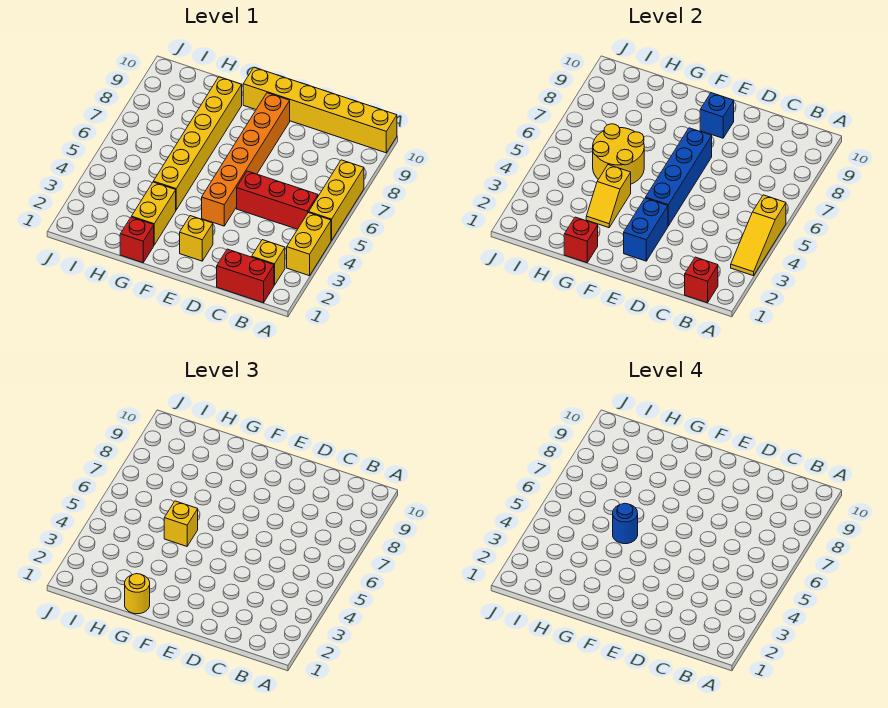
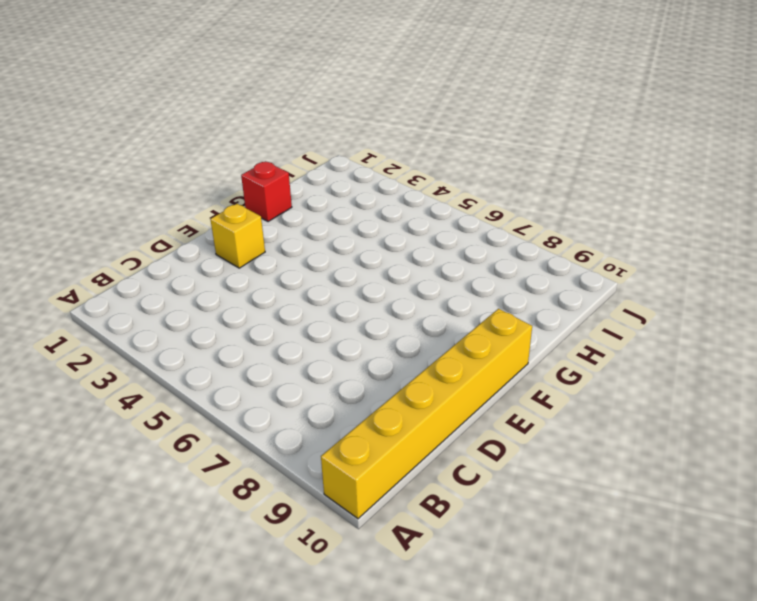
none -> yellow 1x2 brick [287,212,331,276]
none -> yellow 1x3 brick [309,160,364,241]
none -> red 1x2 brick [217,249,274,303]

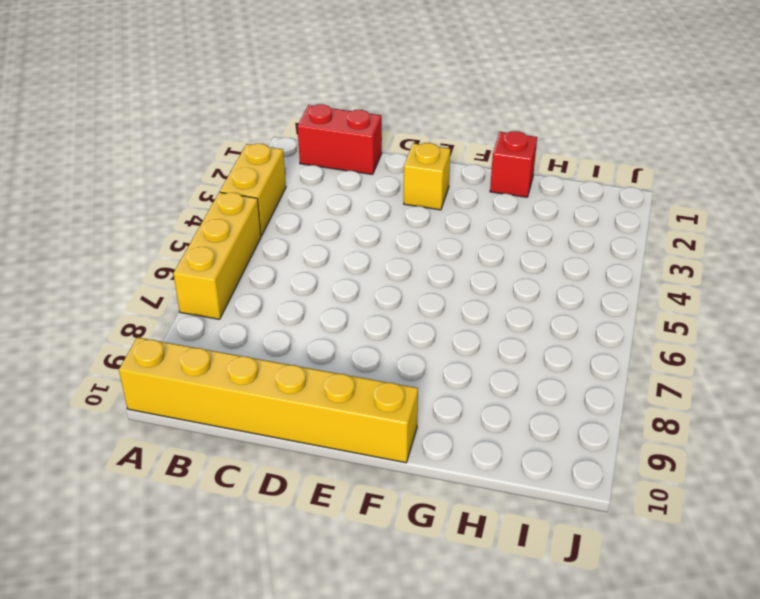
none -> yellow 1x1 brick [252,240,285,285]
none -> red 1x3 brick [237,171,318,229]
none -> orange 1x6 brick [202,93,290,226]

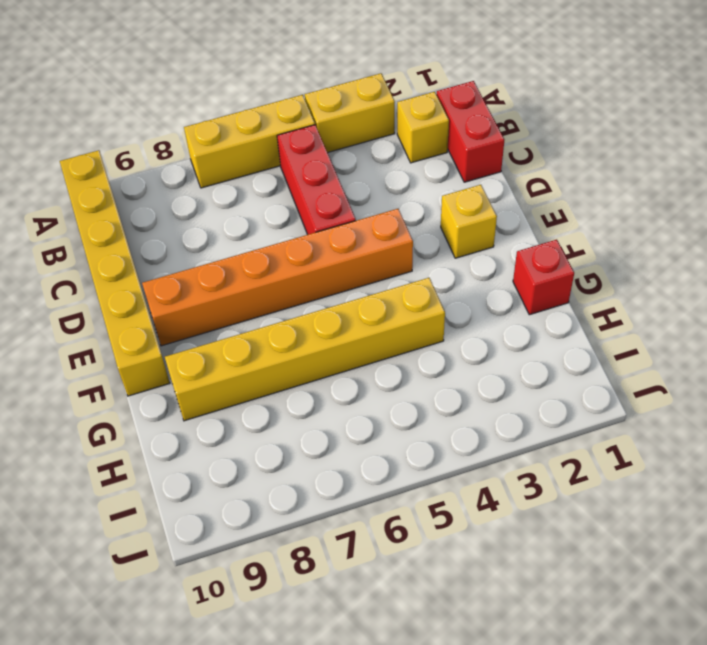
none -> yellow 1x2 brick [131,182,176,245]
none -> yellow 1x3 slope [731,195,786,276]
none -> red 1x1 brick [685,257,718,303]

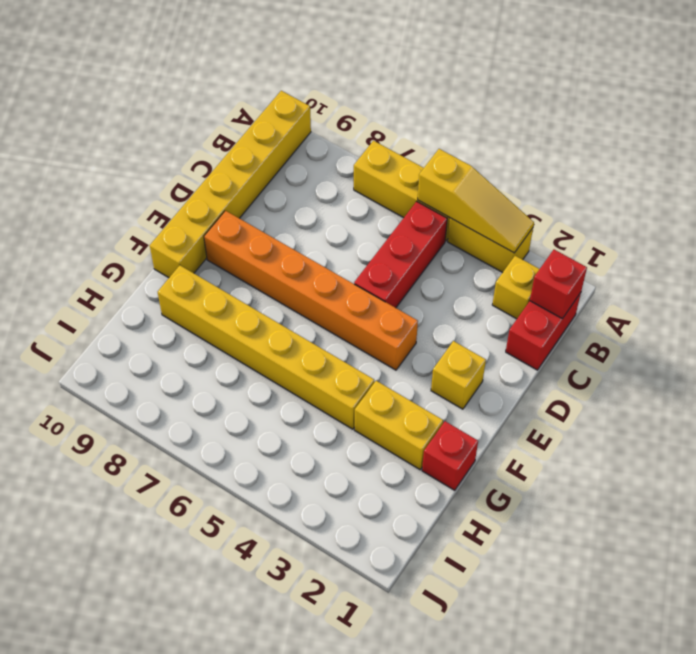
none -> blue 1x2 brick [624,198,668,261]
none -> blue 1x4 brick [646,128,712,226]
none -> blue 1x1 brick [700,93,734,138]

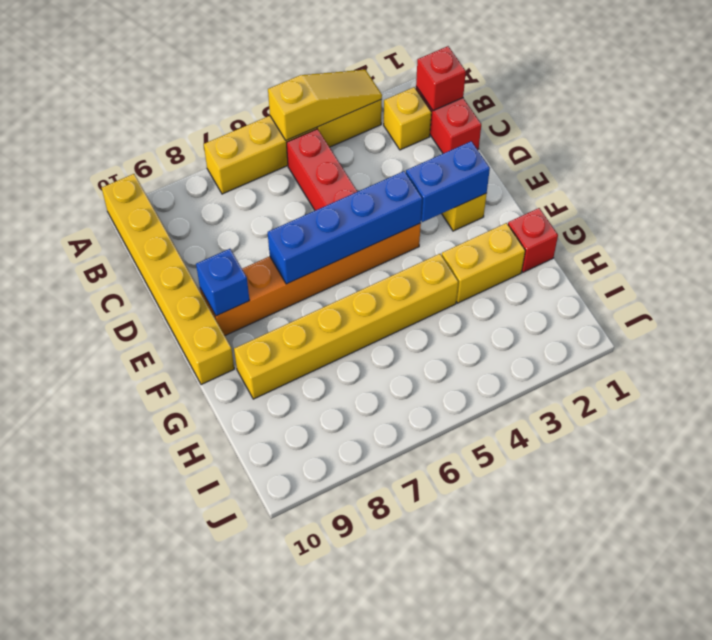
none -> red 1x1 brick [564,217,598,263]
none -> yellow 1x2 slope [586,165,631,228]
none -> yellow 2x2 round brick [593,124,644,184]

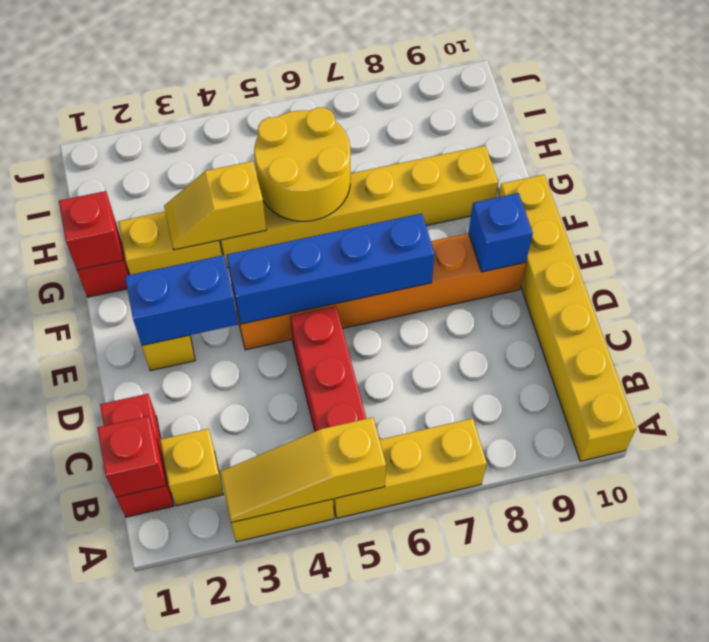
none -> yellow 1x1 round brick [125,574,150,614]
none -> yellow 1x1 brick [164,501,198,546]
none -> blue 1x1 round brick [613,503,638,544]

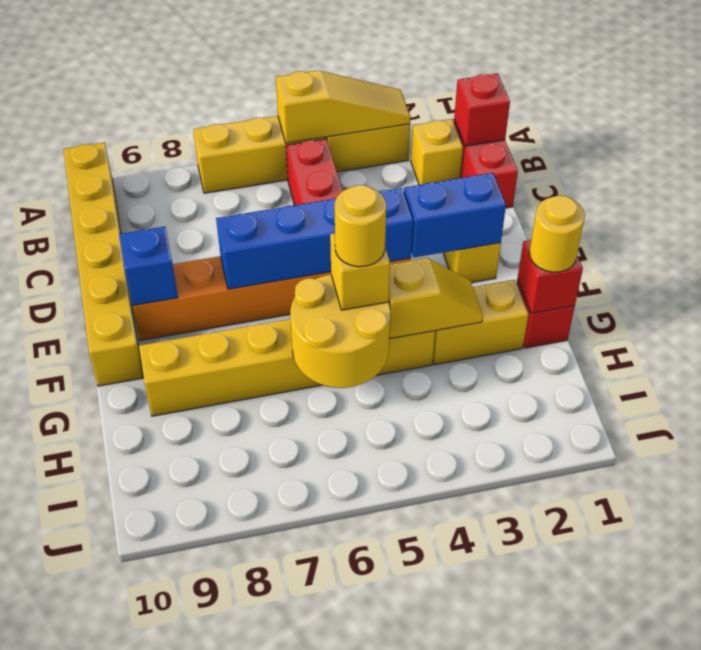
yellow 1x1 round brick [335,185,386,267] -> blue 1x1 round brick [613,503,638,544]

